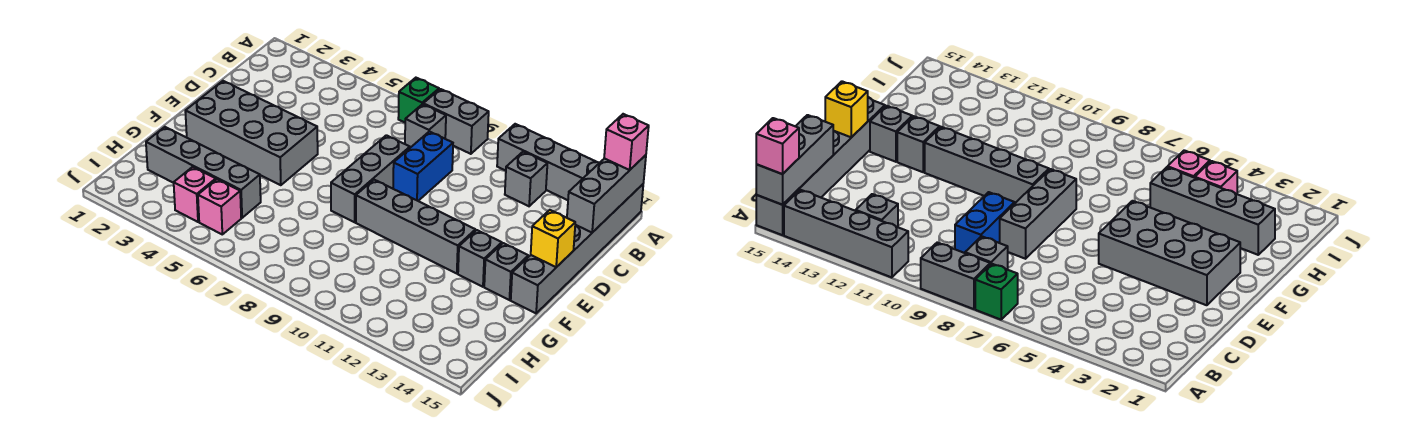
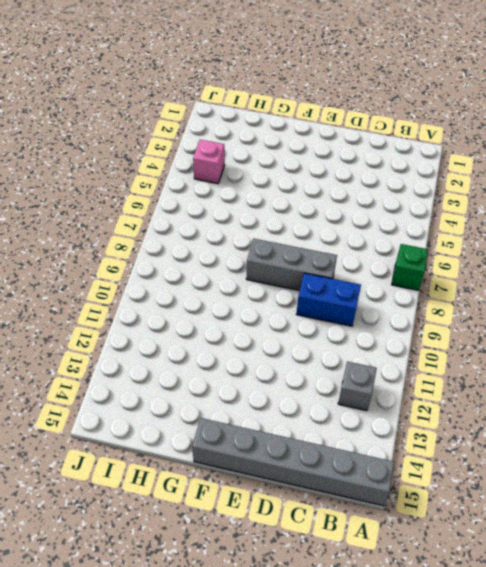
none -> grey 1x2 brick [423,89,489,154]
none -> grey 1x4 brick [497,124,599,200]
none -> grey 1x1 brick [405,104,446,148]

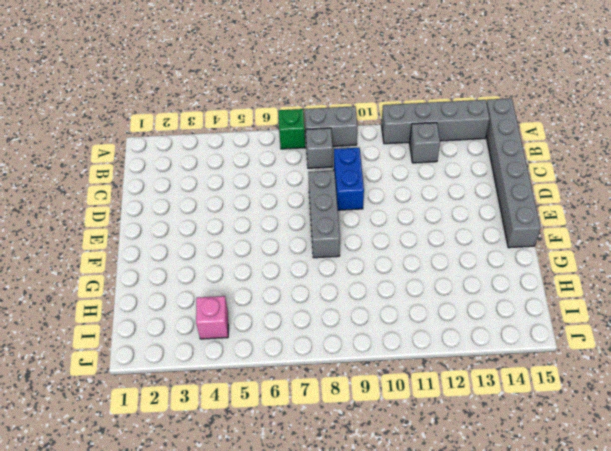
none -> grey 2x4 brick [185,81,318,185]
none -> grey 1x4 brick [356,180,475,274]
none -> grey 1x1 brick [458,230,502,287]

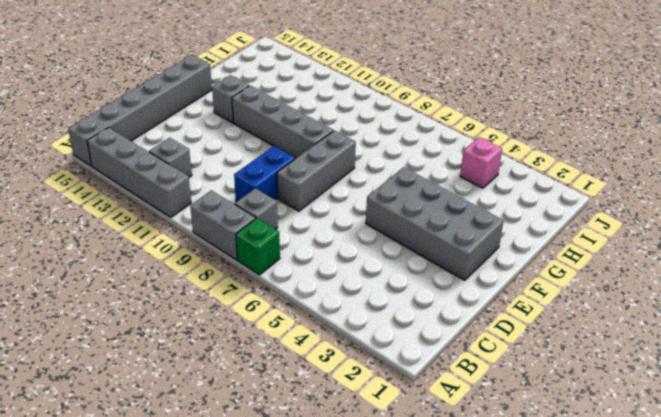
none -> grey 1x1 brick [484,243,528,300]
none -> grey 1x4 brick [146,127,261,218]
none -> pink 1x1 brick [198,179,241,234]

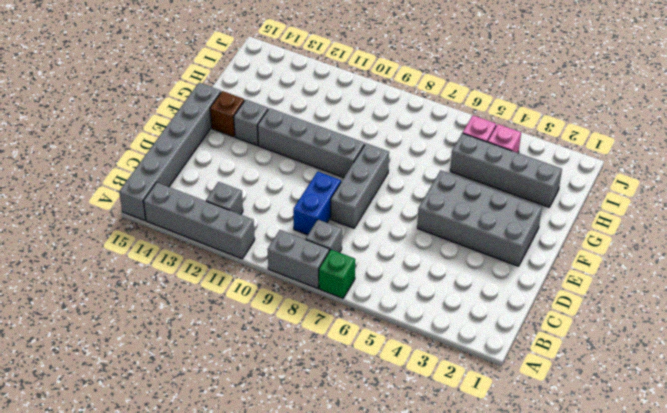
brown 1x1 brick [210,91,245,137] -> grey 1x1 brick [484,243,528,300]
none -> grey 1x3 brick [567,155,646,232]
none -> yellow 1x1 brick [531,210,575,267]
none -> pink 1x1 brick [604,114,649,170]

